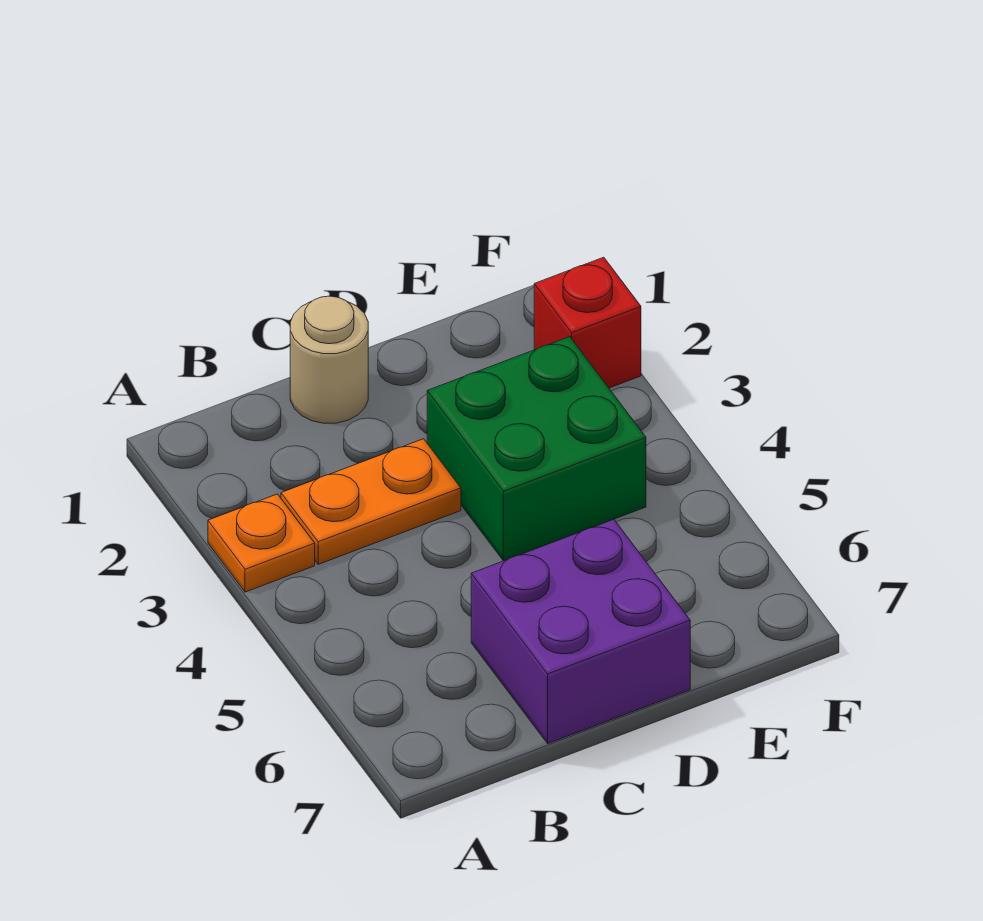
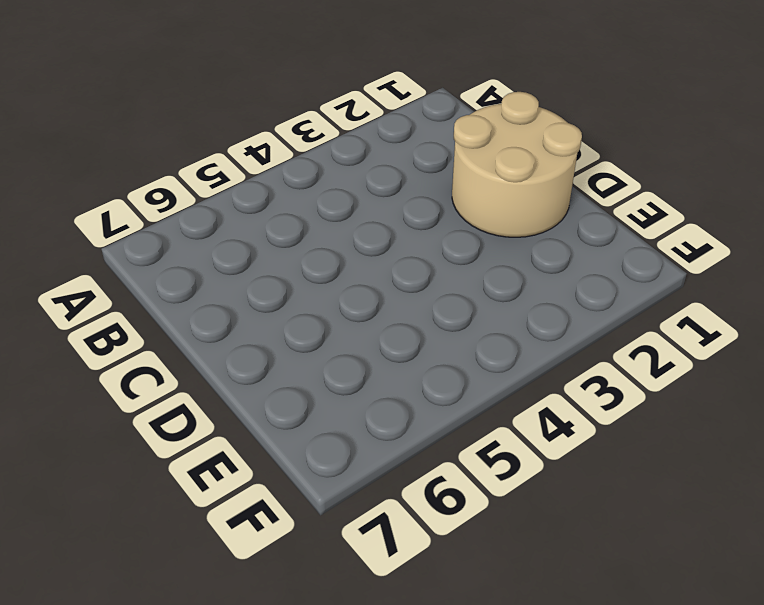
tan 2x2 round brick [452,92,582,237] -> tan 1x1 round brick [290,296,368,423]
none -> orange 1x1 plate [208,494,315,592]
none -> orange 1x2 plate [281,439,461,564]

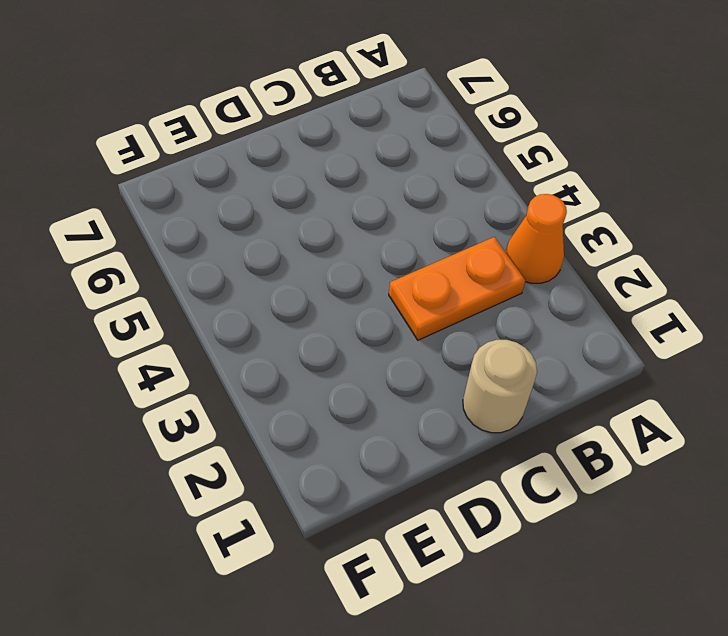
orange 1x1 cone [506,194,567,283] -> orange 1x1 plate [208,494,315,592]
none -> purple 2x2 brick [471,519,690,743]
none -> green 2x2 brick [427,337,646,561]

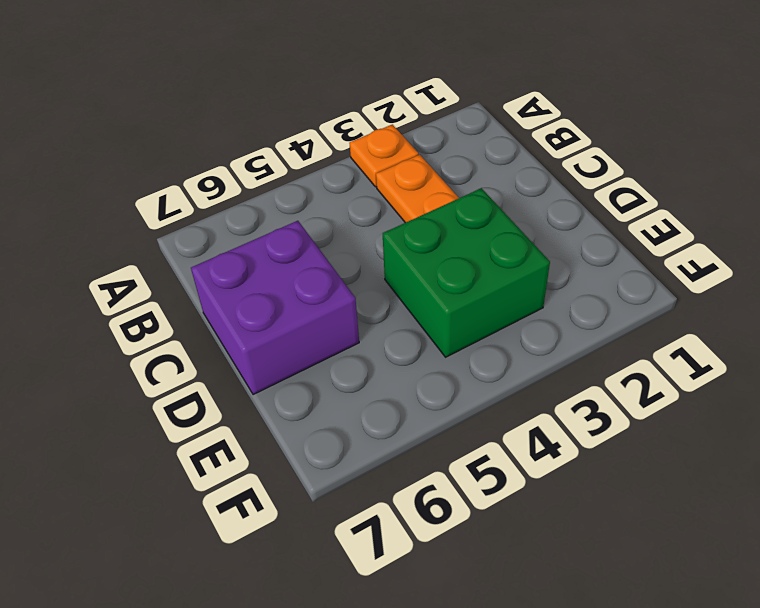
none -> tan 1x1 round brick [290,296,368,423]
none -> red 1x1 brick [534,257,641,388]

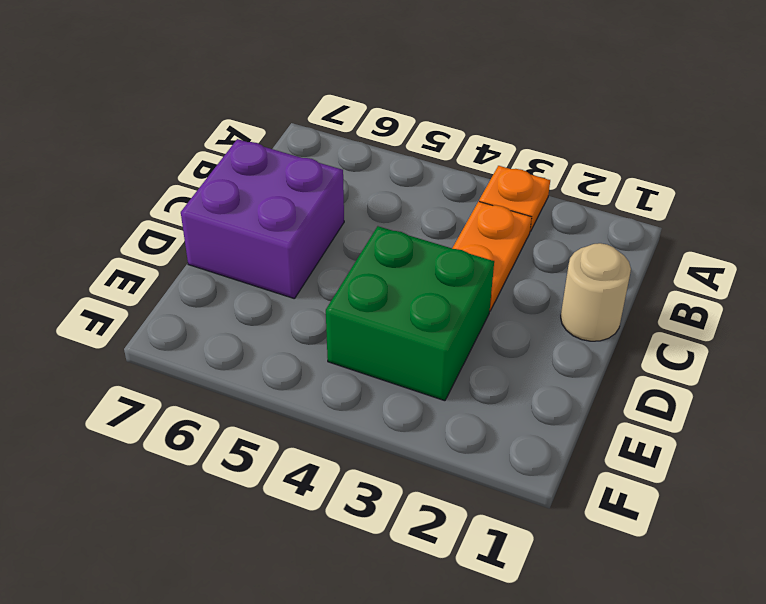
none -> red 1x1 brick [534,257,641,388]

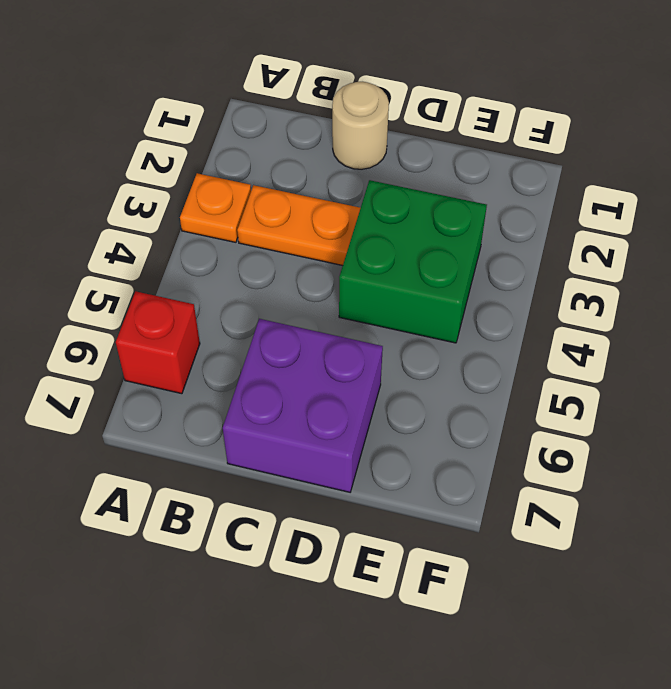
red 1x1 brick [116,291,200,394] -> red 1x1 brick moved to [534,257,641,388]

